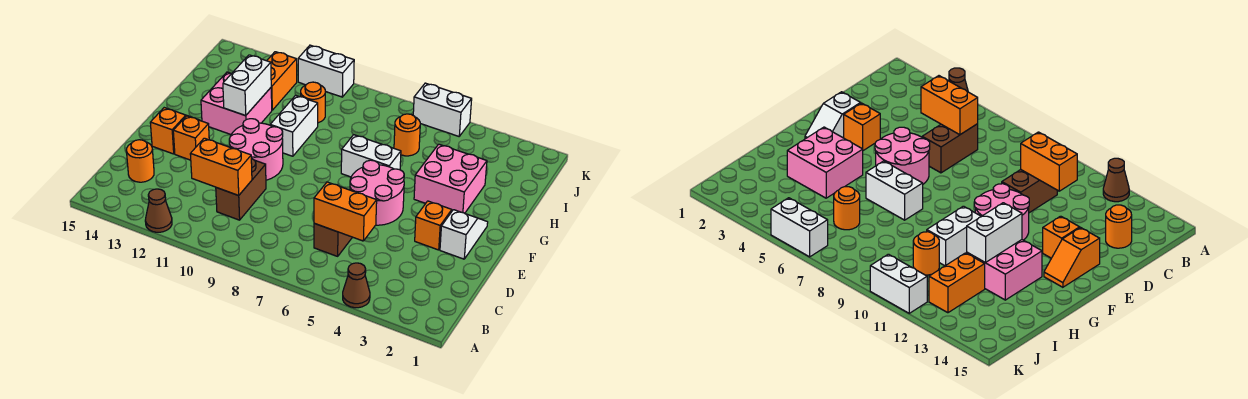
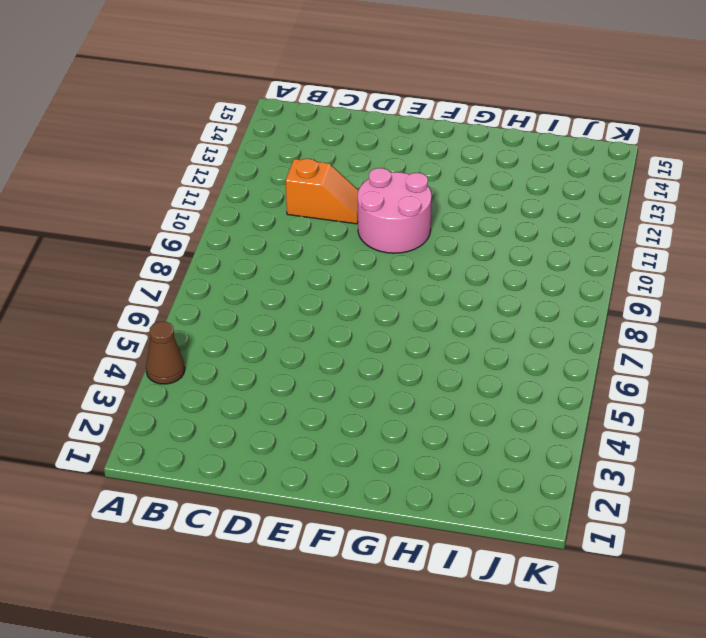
orange 1x2 slope [286,159,358,224] -> orange 1x2 slope moved to [150,108,190,154]
none -> brown 1x1 cone [145,189,172,232]
none -> brown 1x2 brick [314,223,352,256]
none -> brown 1x2 brick [216,158,266,220]

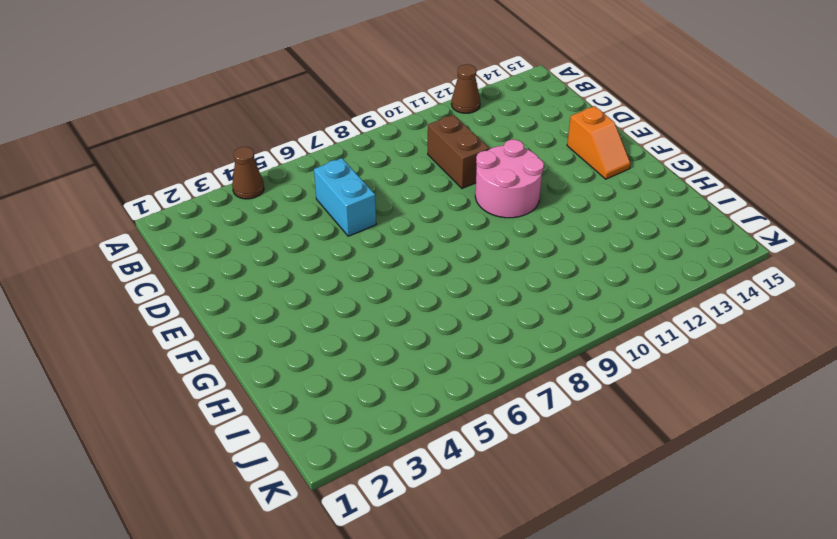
cyan 1x2 brick [314,158,376,236] -> brown 1x2 brick [314,223,352,256]
none -> orange 1x1 round brick [126,140,154,182]
none -> white 1x2 slope [440,210,488,259]
none -> orange 1x1 brick [415,201,452,250]

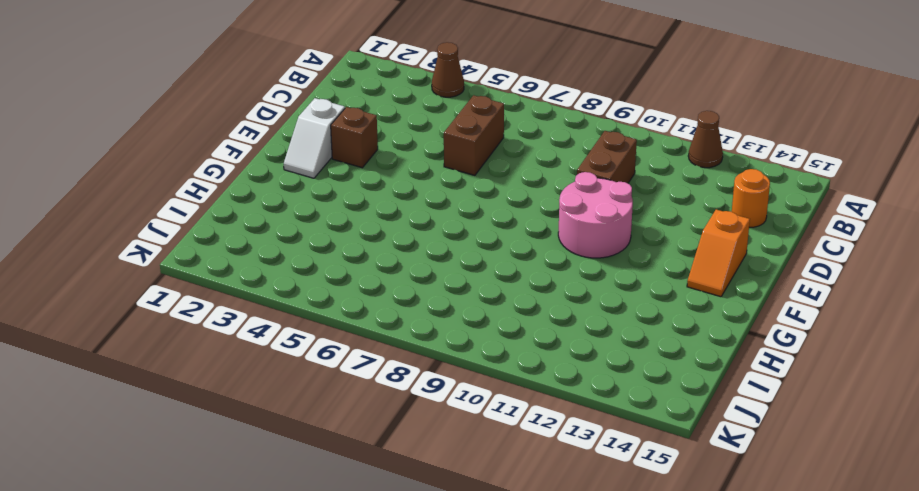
brown 1x1 brick [331,107,378,168] -> orange 1x1 brick [415,201,452,250]
none -> pink 2x2 round brick [350,160,404,225]
none -> orange 1x1 brick [173,116,209,160]
none -> pink 2x2 brick [414,144,487,213]

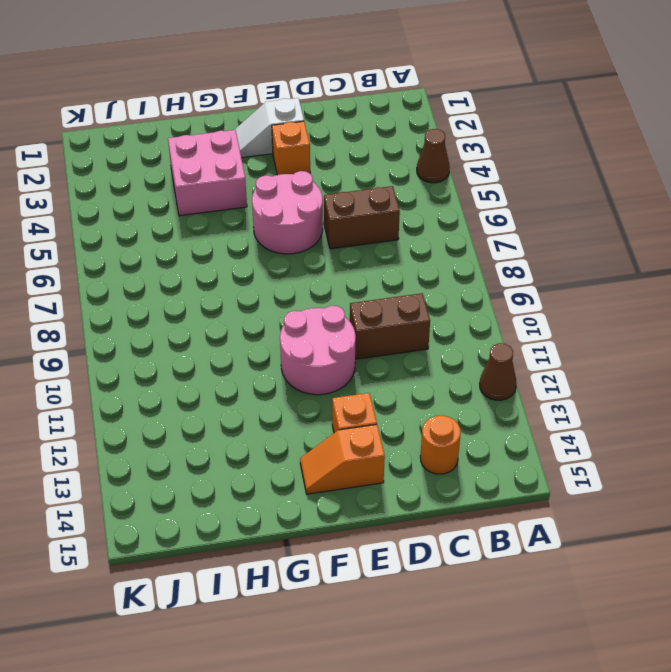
none -> white 1x2 brick [341,135,401,177]
none -> white 1x2 brick [270,95,318,156]
none -> pink 2x2 brick [201,72,272,134]

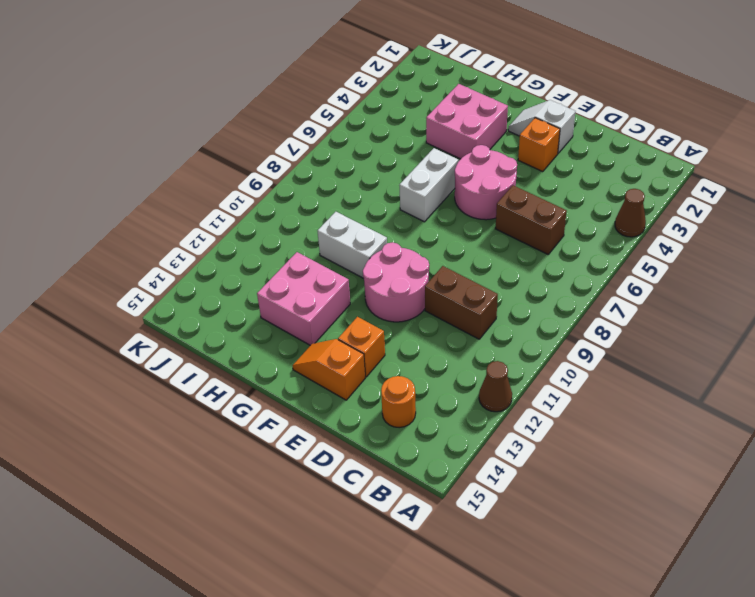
none -> orange 1x1 round brick [394,114,420,156]
none -> orange 1x1 round brick [301,82,325,123]
none -> orange 1x2 brick [267,52,297,110]

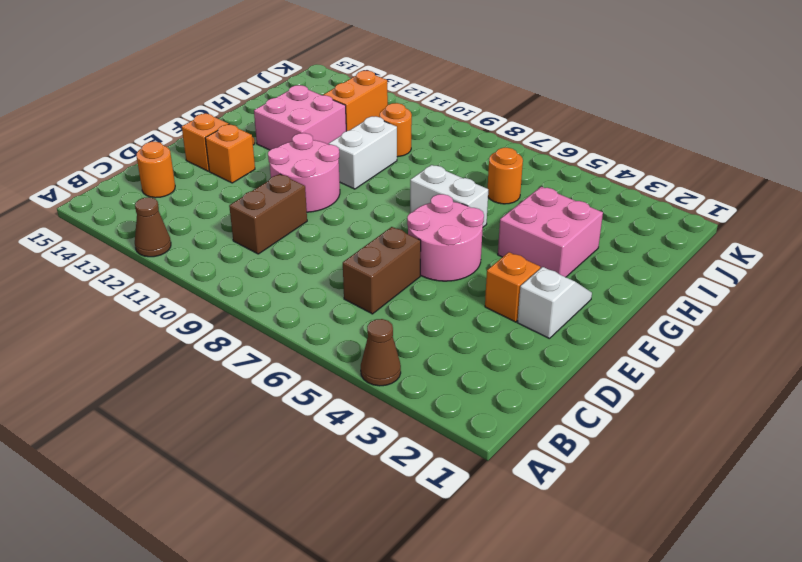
none -> white 1x2 brick [413,83,472,136]
none -> white 1x2 brick [298,45,354,97]
none -> orange 1x2 brick [314,182,377,241]

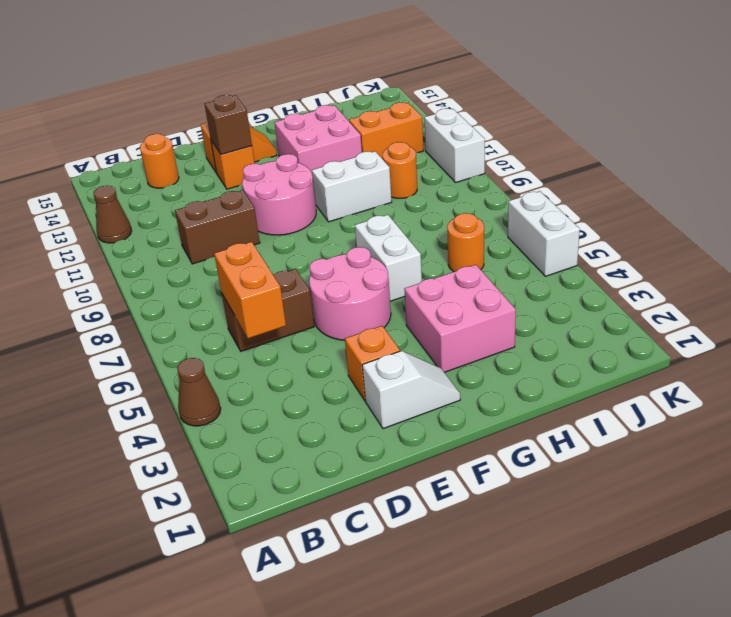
brown 1x1 brick [205,95,252,154] -> none
none -> orange 1x2 brick [190,138,252,195]
none -> white 1x2 brick [223,55,271,116]

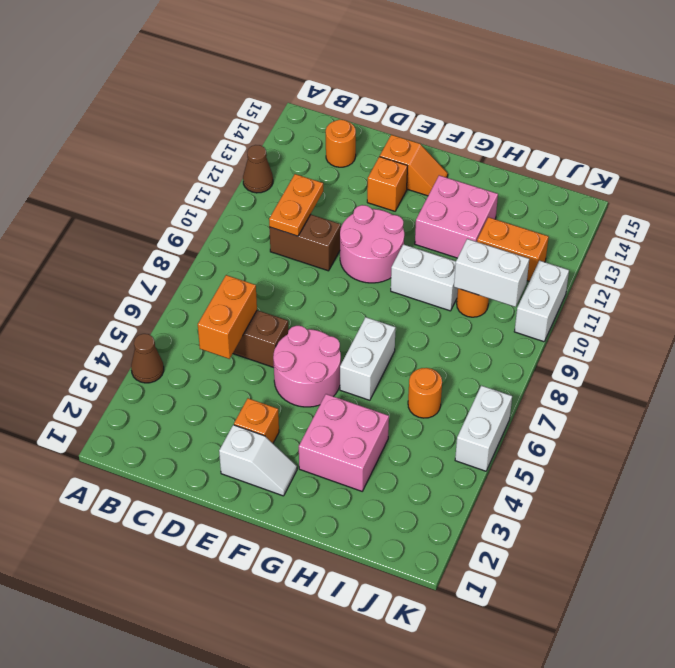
orange 1x2 plate [269,174,323,236] -> orange 1x2 brick [190,138,252,195]
white 1x2 brick [454,239,529,307] -> white 1x2 brick moved to [223,55,271,116]

